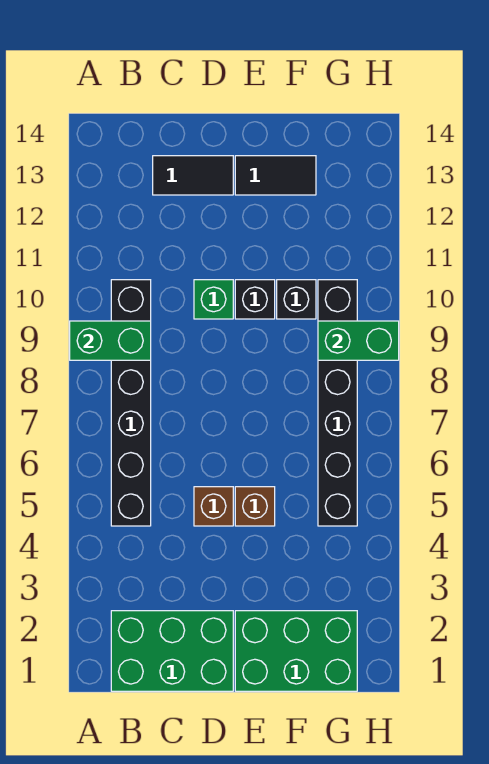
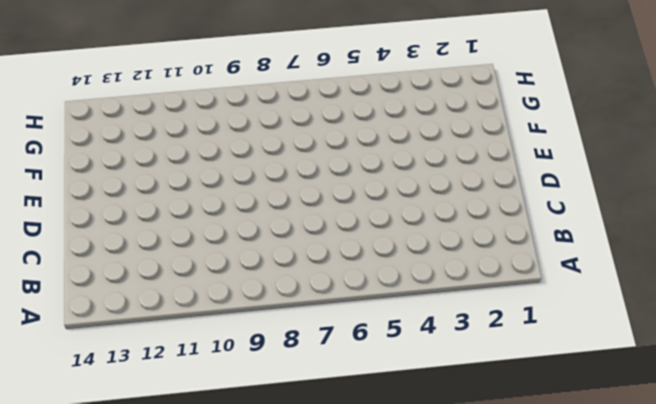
none -> green 2x3 brick [111,611,233,691]
none -> black 1x6 brick [111,280,151,526]
none -> black 1x2 tile [153,156,233,195]

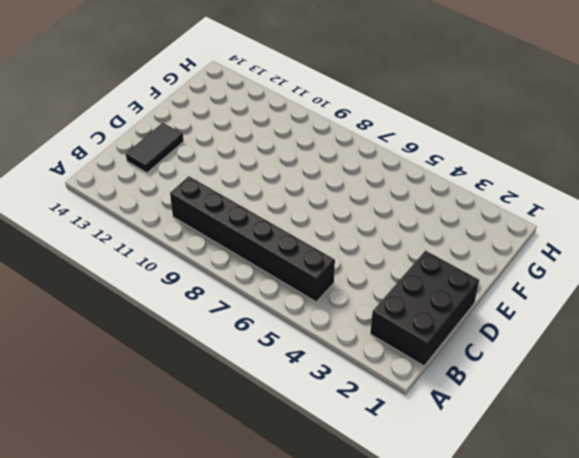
black 2x3 brick [370,251,479,366] -> green 2x3 brick [111,611,233,691]
none -> brown 1x1 brick [194,487,233,526]
none -> green 1x1 brick [194,280,233,319]
none -> green 2x3 brick [235,611,357,691]

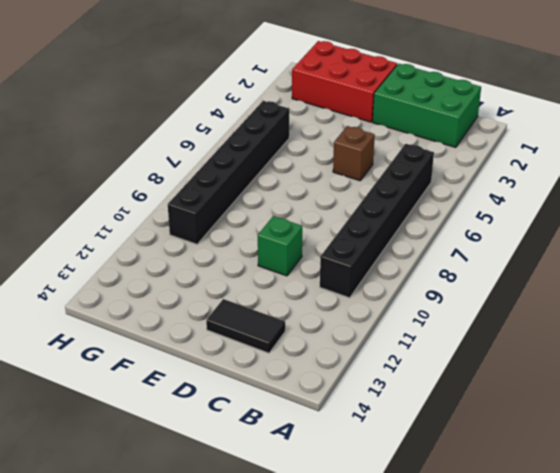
red 2x3 brick [292,41,397,122] -> green 2x3 brick [235,611,357,691]
none -> brown 1x1 brick [235,487,275,526]
none -> black 1x1 brick [235,280,275,319]
none -> black 1x2 tile [235,156,316,195]

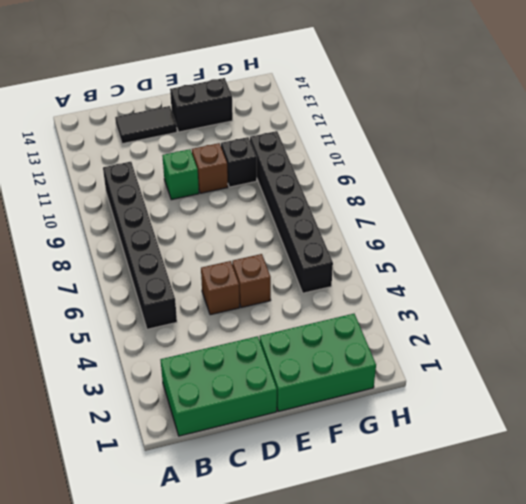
brown 1x1 brick [192,143,228,193] -> black 1x1 brick [235,280,275,319]
black 1x2 brick [170,78,233,132] -> black 1x2 tile [235,156,316,195]
none -> green 1x2 brick [70,321,151,360]
none -> green 1x2 brick [318,321,399,360]

